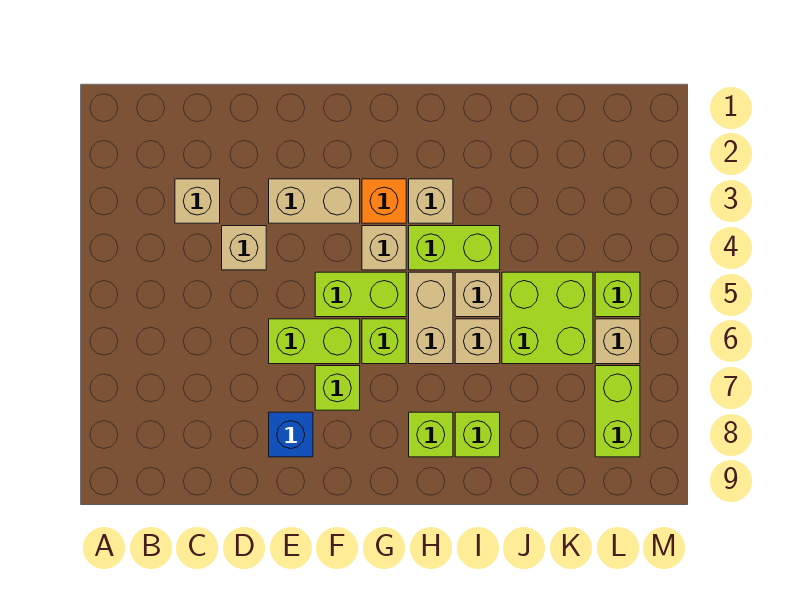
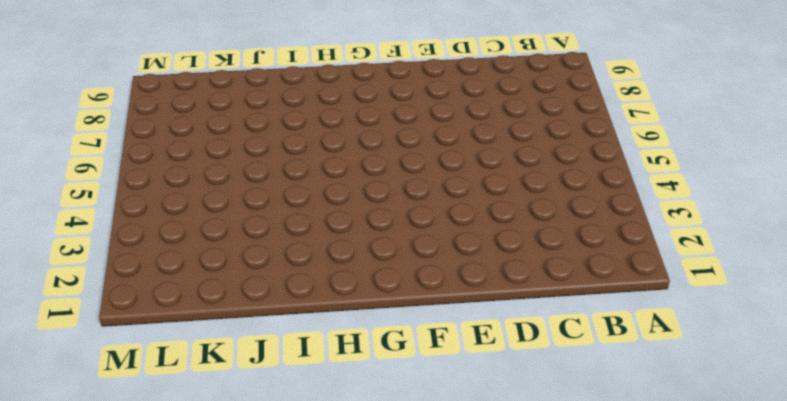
none -> tan 1x1 brick [175,179,220,223]
none -> tan 1x1 brick [222,226,266,270]
none -> tan 1x2 brick [269,179,360,223]

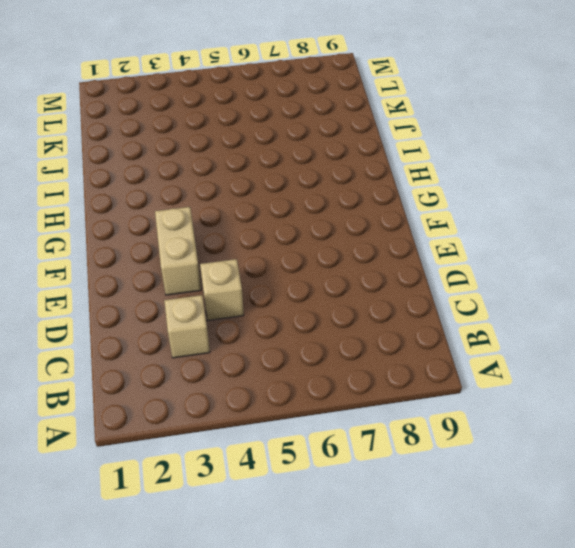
none -> lime 1x2 brick [269,319,360,364]
none -> blue 1x1 brick [269,412,313,457]
none -> lime 1x2 brick [315,272,406,317]

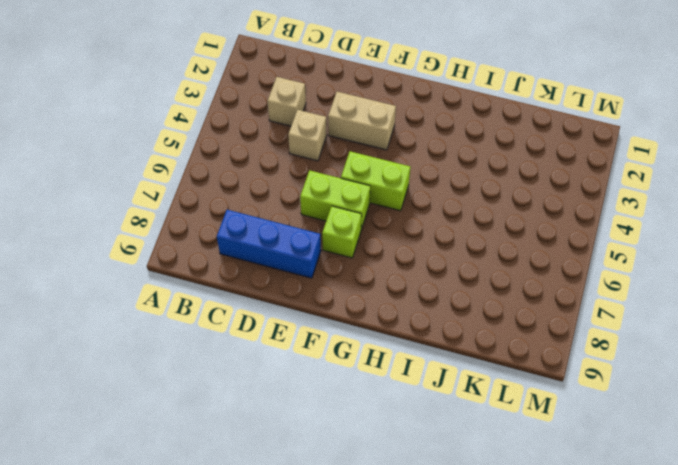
blue 1x3 brick [217,210,321,278] -> blue 1x1 brick [269,412,313,457]
none -> orange 1x1 brick [362,179,406,223]
none -> tan 1x1 brick [362,226,406,270]
none -> lime 1x1 brick [362,319,406,364]

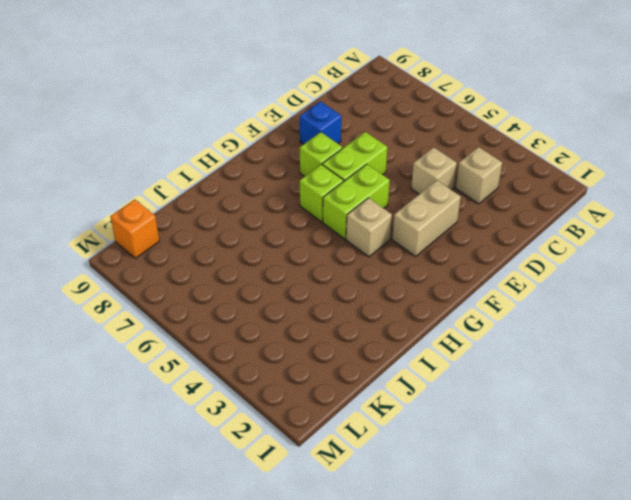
orange 1x1 brick [110,200,159,258] -> orange 1x1 brick moved to [362,179,406,223]
none -> tan 1x1 brick [409,179,453,223]
none -> lime 1x2 brick [409,226,500,270]
none -> tan 1x2 brick [409,272,453,364]

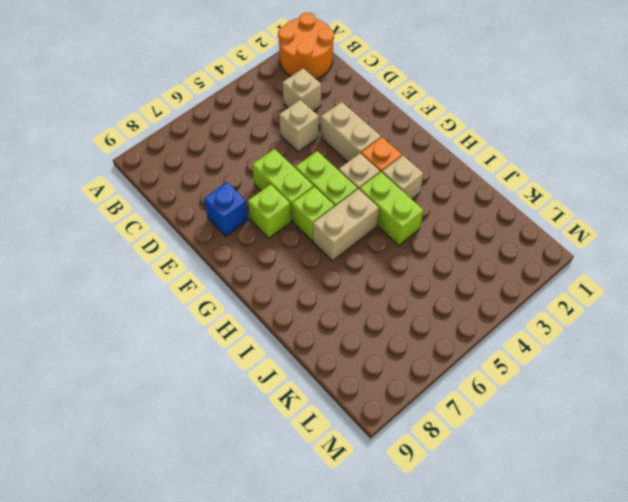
orange 2x2 round brick [278,13,334,79] -> none
none -> lime 1x1 brick [409,412,453,457]
none -> tan 1x1 brick [455,272,500,317]
none -> tan 1x1 brick [455,319,500,364]

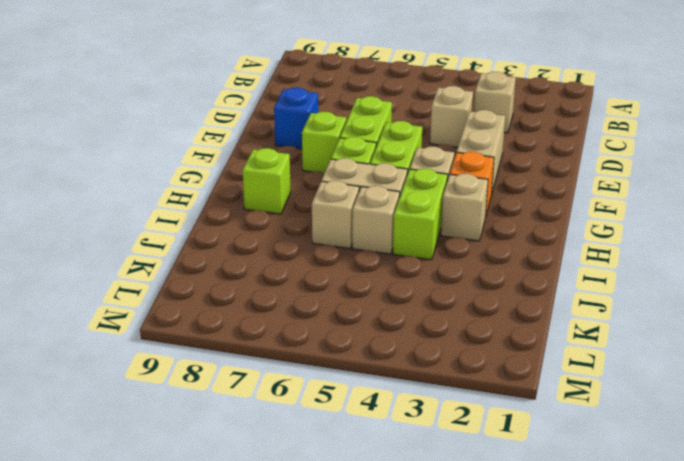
none -> lime 1x1 brick [455,412,500,457]
none -> lime 2x2 brick [502,272,593,364]
none -> lime 1x1 brick [595,272,640,317]

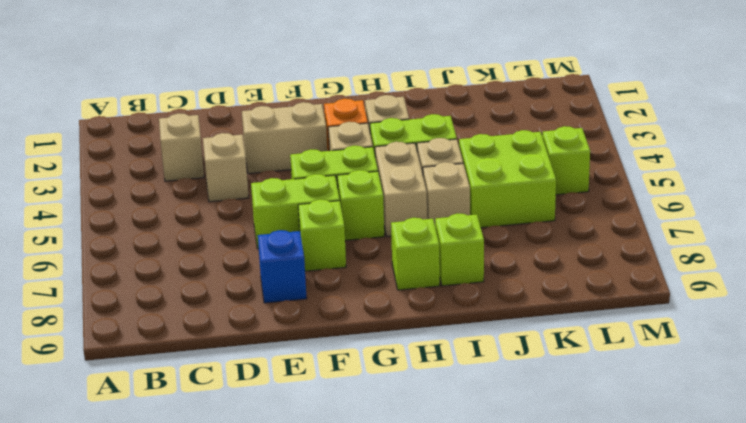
none -> tan 1x1 brick [595,319,640,364]
none -> lime 1x2 brick [595,366,640,457]

